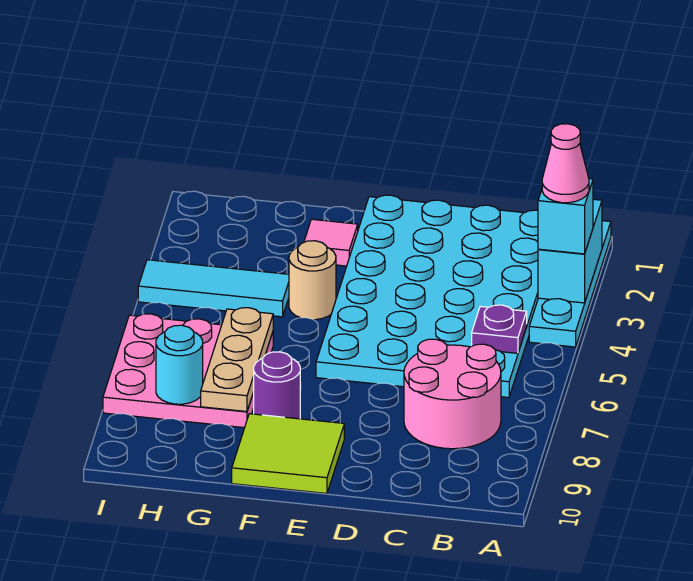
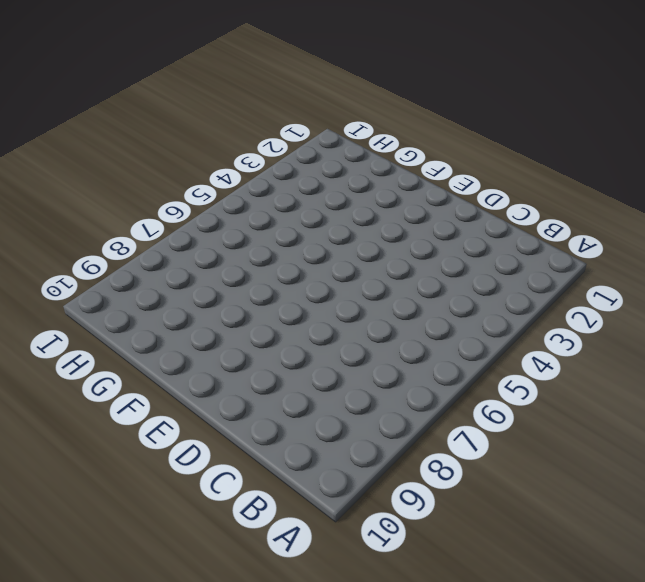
none -> cyan 1x4 plate [529,221,611,347]
none -> cyan 4x6 plate [316,195,538,398]
none -> pink 2x2 round brick [404,339,501,449]

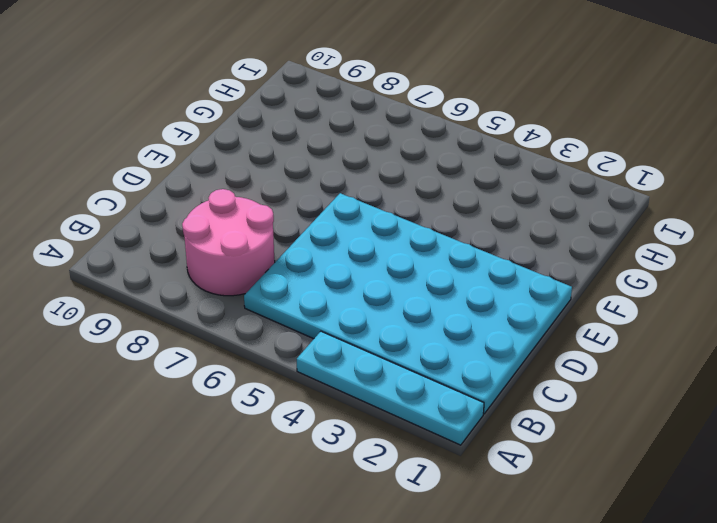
none -> lime 2x2 tile [232,414,344,493]
none -> pink 1x1 tile [304,219,358,266]
none -> tan 1x1 round brick [289,241,336,320]

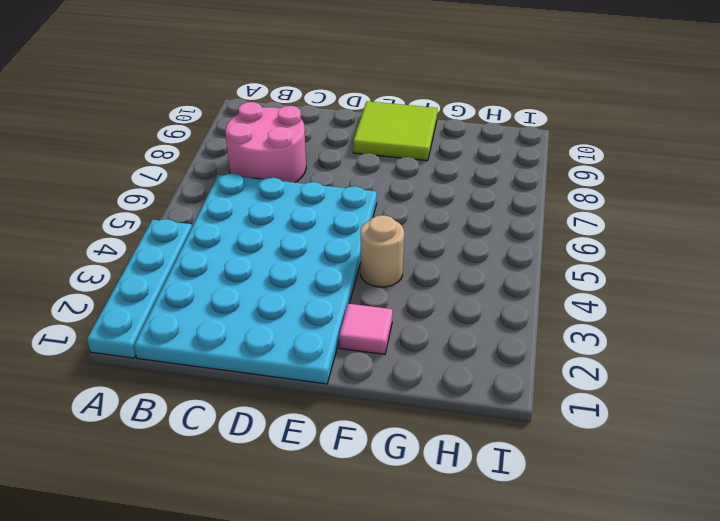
none -> purple 1x1 round brick [253,352,300,419]
none -> cyan 1x3 tile [138,260,289,317]
none -> pink 3x3 plate [103,314,273,428]

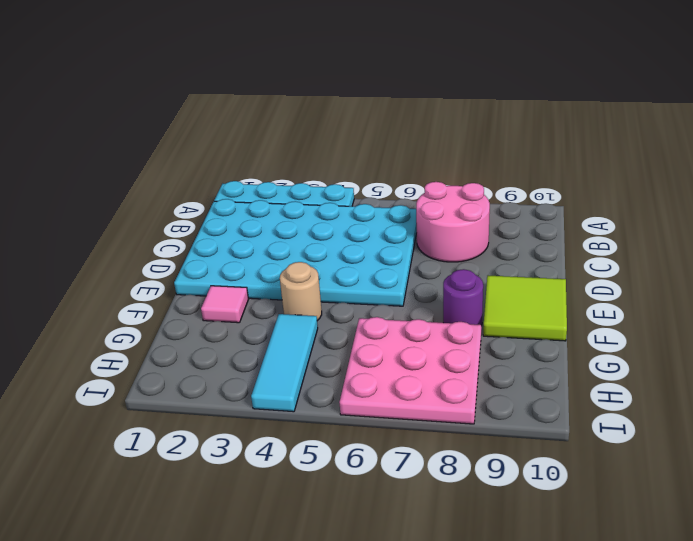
none -> cyan 1x2 brick [538,199,602,303]
none -> purple 1x1 plate [472,305,527,353]
none -> tan 1x3 plate [201,308,273,412]

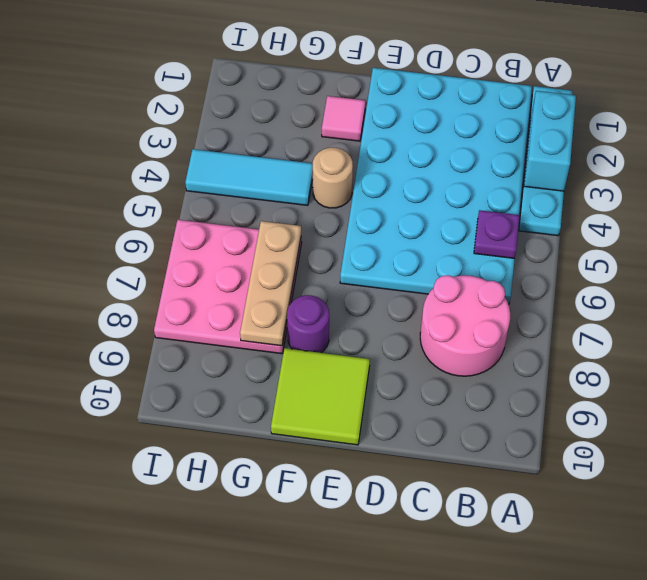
none -> cyan 1x1 round brick [156,325,203,404]
none -> cyan 1x1 brick [538,179,593,254]
none -> pink 1x1 cone [542,124,589,203]

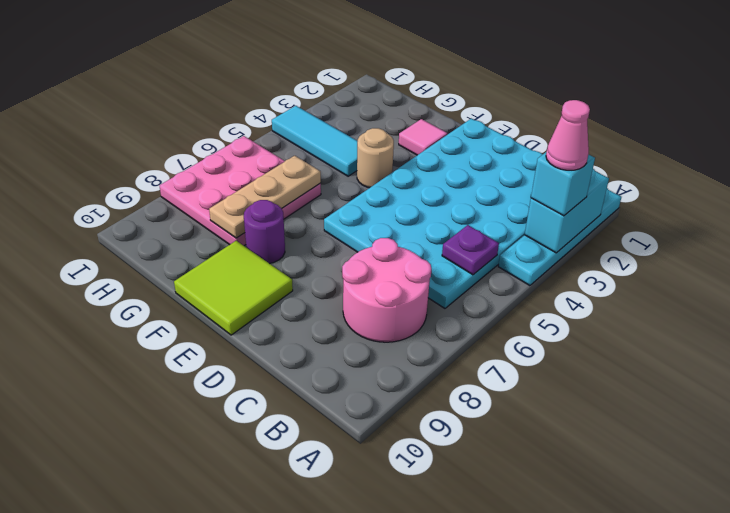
none -> cyan 1x1 round brick [156,325,203,404]

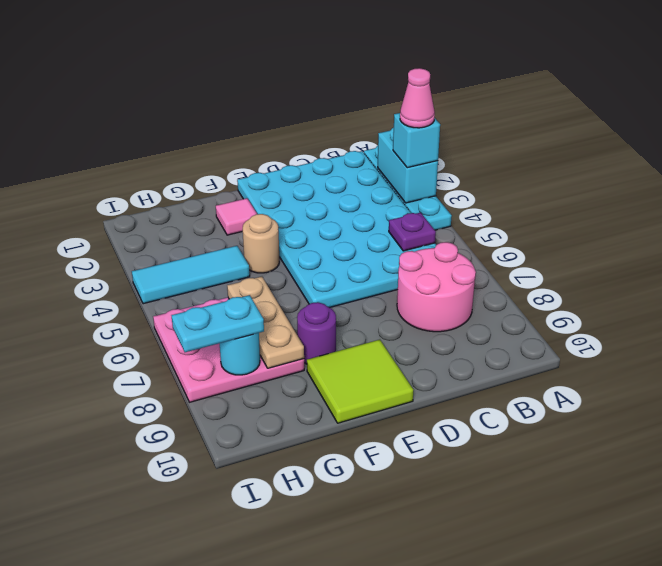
cyan 1x2 plate [171,295,264,352] -> none

